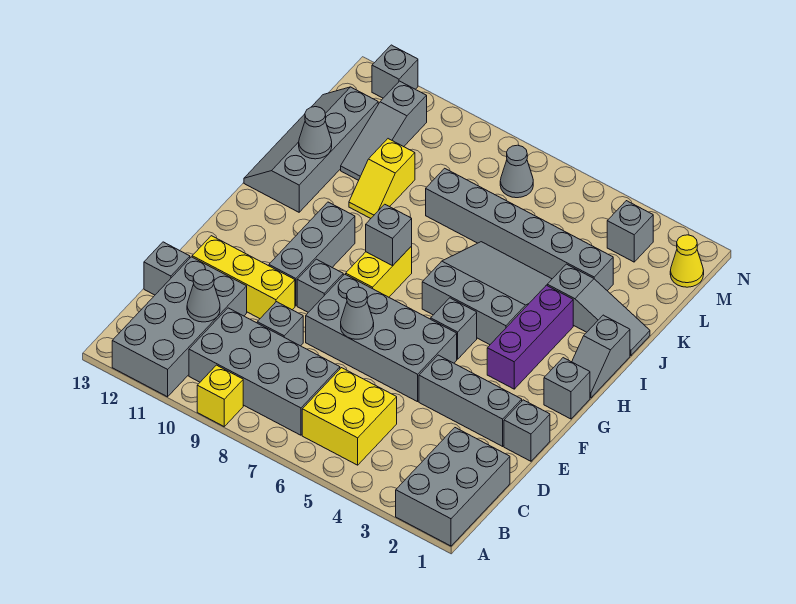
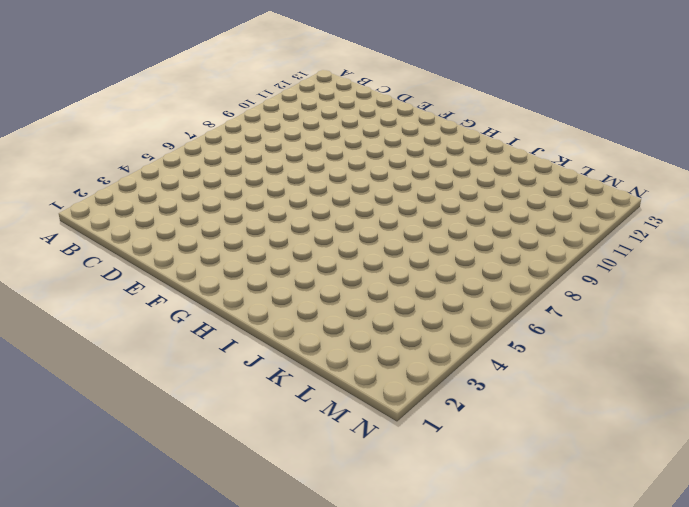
none -> grey 2x3 brick [396,428,510,546]
none -> yellow 1x1 brick [197,365,243,426]
none -> grey 2x4 brick [112,257,247,397]
none -> yellow 2x2 brick [302,368,397,465]

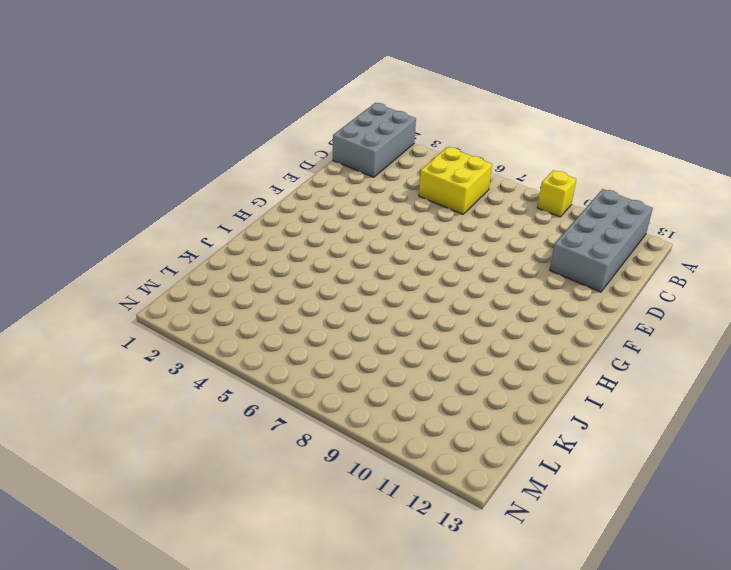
none -> grey 2x4 brick [189,308,340,435]
none -> grey 1x1 brick [257,302,303,346]
none -> grey 1x1 brick [144,242,190,295]
none -> grey 1x1 brick [504,400,550,461]

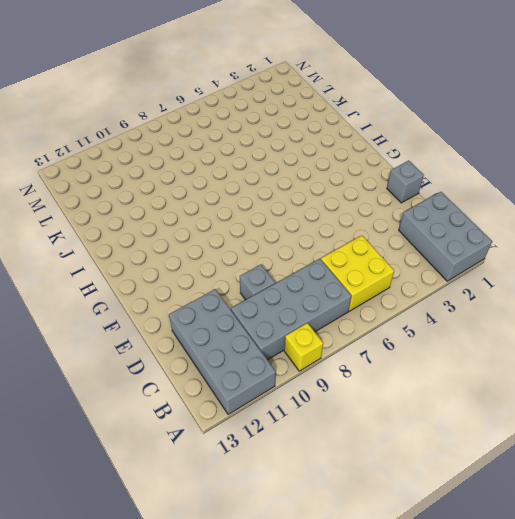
none -> grey 1x1 brick [144,242,190,295]
none -> grey 1x3 brick [419,355,522,446]
none -> grey 2x4 brick [306,274,457,402]
none -> yellow 1x3 brick [192,236,295,319]

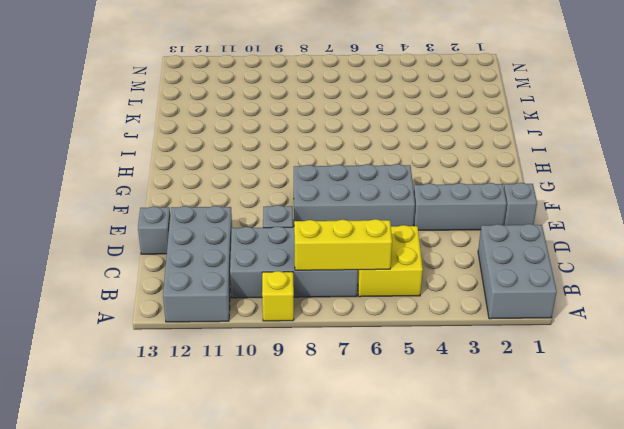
yellow 1x3 brick [294,219,392,270] -> yellow 1x3 brick moved to [192,236,295,319]
none -> grey 1x1 brick [297,259,343,312]
none -> grey 1x3 brick [269,202,355,306]
none -> grey 1x1 brick [544,358,590,419]
none -> purple 1x3 brick [487,285,573,389]

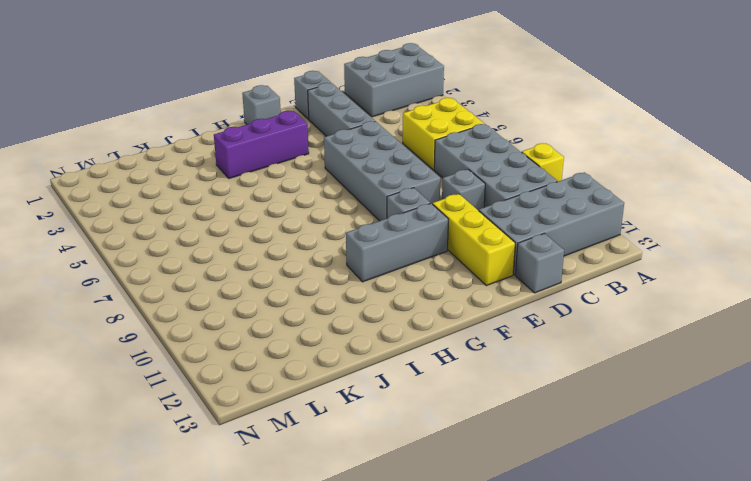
none -> grey 1x1 brick [431,298,477,359]
none -> yellow 1x2 brick [346,246,412,297]
none -> grey 1x2 slope [572,315,630,398]
none -> grey 3x3 slope [422,242,552,345]

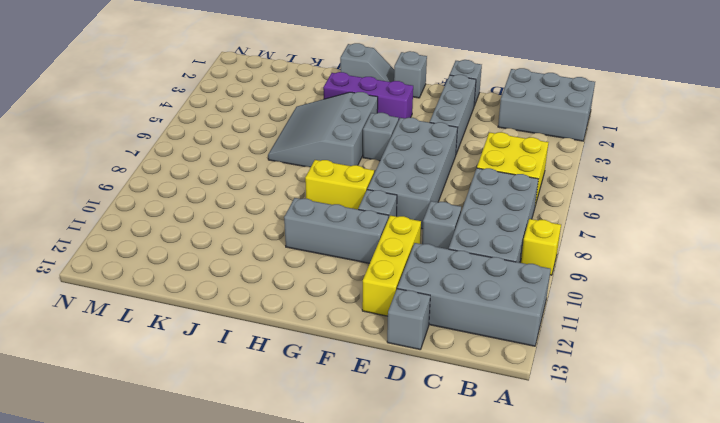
none -> grey 2x4 slope [244,87,378,212]
none -> grey 1x3 slope [547,264,650,355]
none -> yellow 1x2 slope [349,139,415,218]
none -> grey 1x6 brick [426,168,613,291]

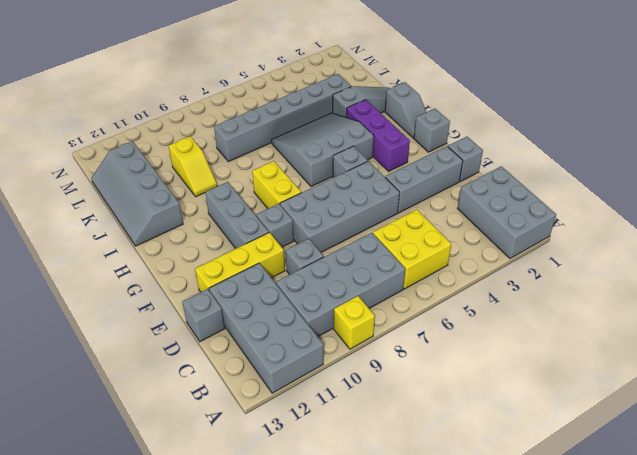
none -> grey 1x3 slope [341,81,427,180]
none -> yellow 1x1 cone [670,235,704,287]
none -> grey 1x1 brick [607,201,653,262]
none -> grey 1x1 cone [500,145,533,198]

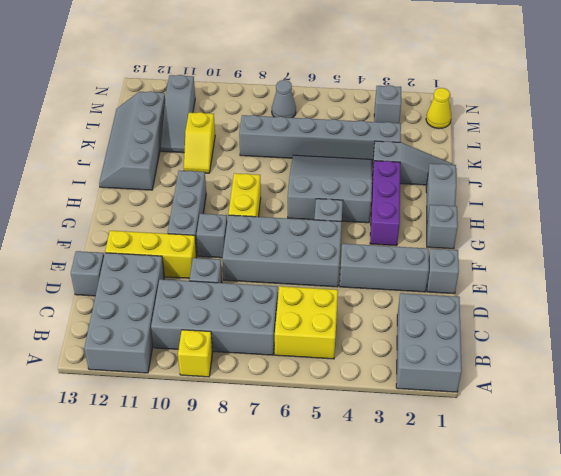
none -> grey 1x1 brick [372,45,418,98]
none -> grey 1x1 cone [187,270,220,322]
none -> grey 1x1 cone [341,287,374,339]
none -> grey 1x1 brick [366,204,412,266]

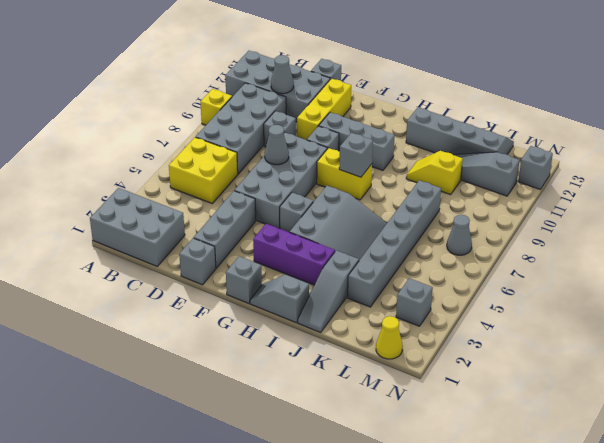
none -> grey 1x1 cone [299,107,332,159]

